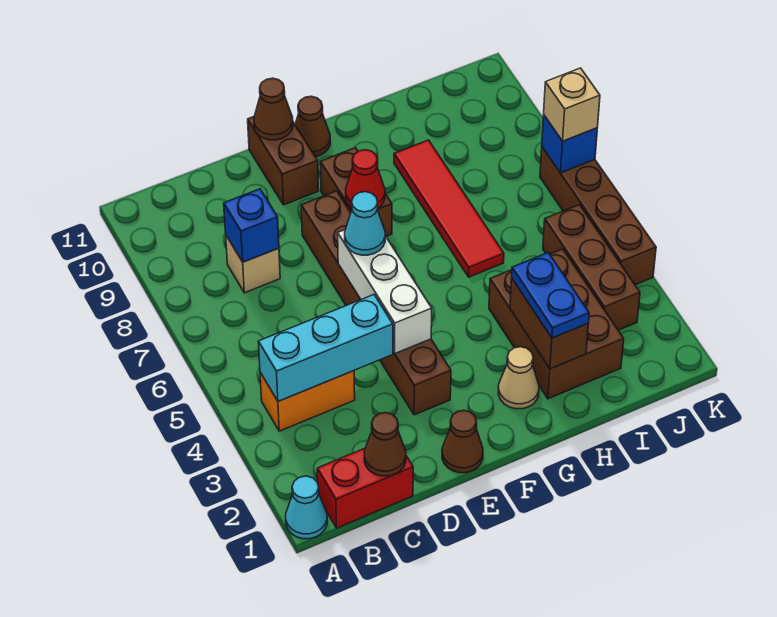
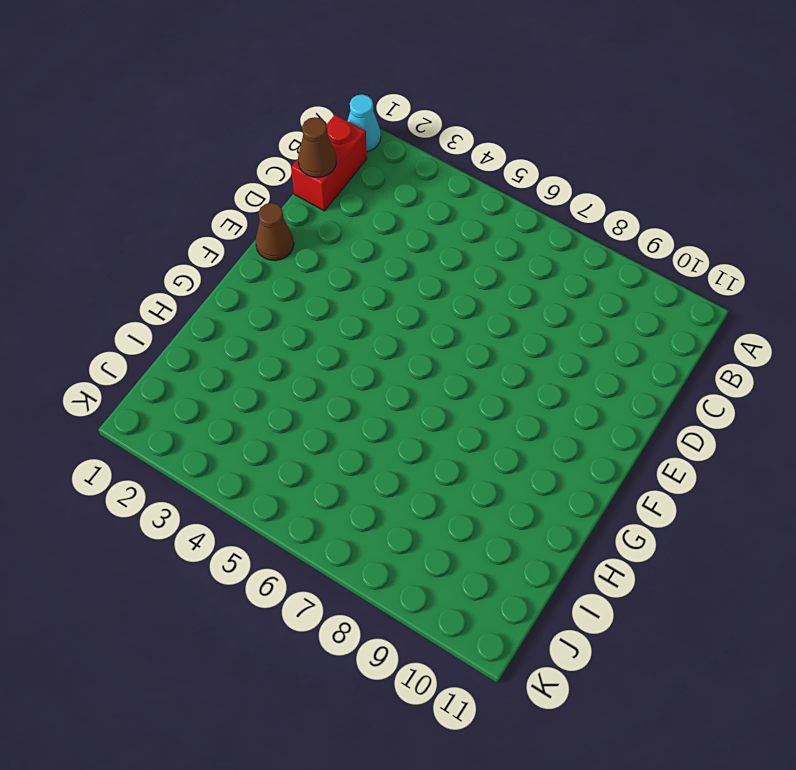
none -> orange 1x2 brick [260,371,355,431]
none -> tan 1x1 brick [226,236,280,293]
none -> brown 1x6 brick [301,191,451,415]

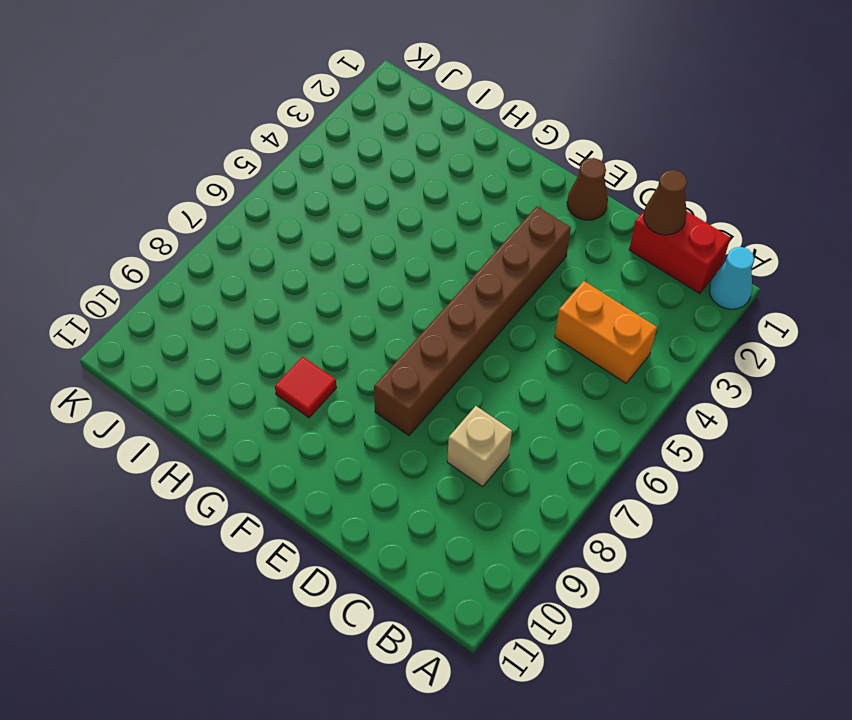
red 1x1 tile [275,356,337,417] -> none
none -> brown 1x2 brick [248,117,319,205]
none -> brown 1x2 brick [320,148,392,236]
none -> brown 1x1 cone [295,96,330,157]

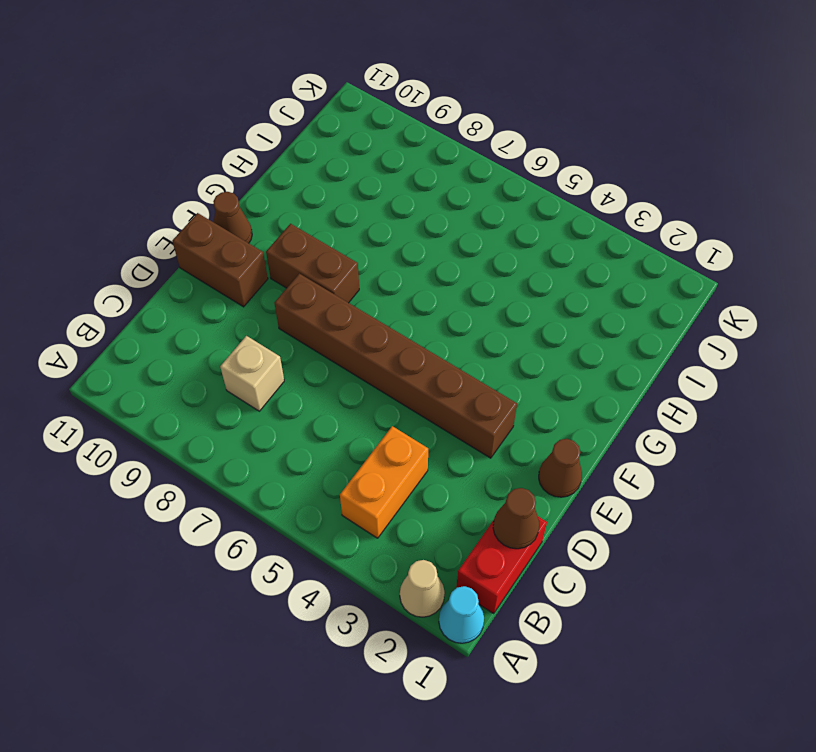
tan 1x1 cone [400,560,445,617] -> tan 1x1 cone moved to [498,347,539,409]
none -> brown 2x3 brick [489,249,624,399]
none -> red 1x4 tile [394,140,504,277]
none -> brown 1x3 brick [543,205,640,330]

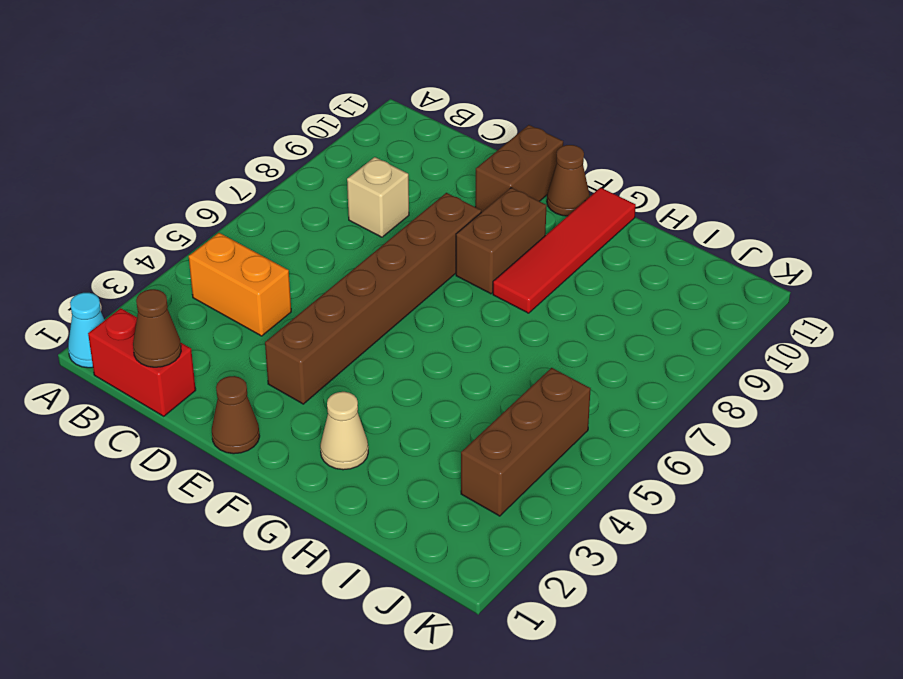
red 1x4 tile [493,188,636,313] -> red 1x4 tile moved to [394,140,504,277]
none -> brown 2x3 brick [489,249,624,399]
none -> brown 1x4 brick [540,147,656,285]
none -> cyan 1x3 brick [258,295,393,401]

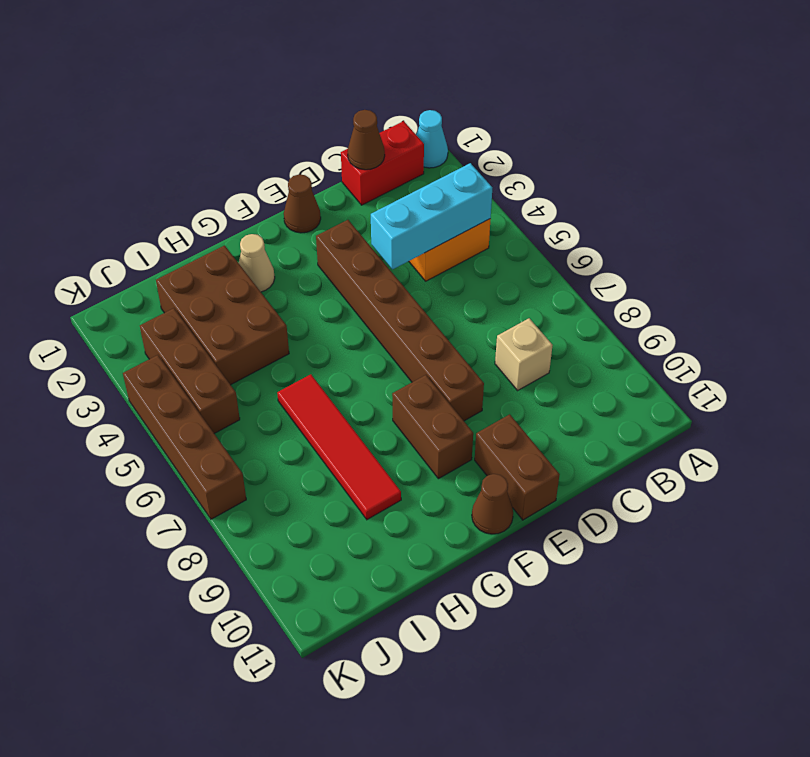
none -> blue 1x1 brick [224,189,279,262]
none -> white 1x3 brick [338,230,432,353]
none -> brown 1x1 cone [254,78,293,140]

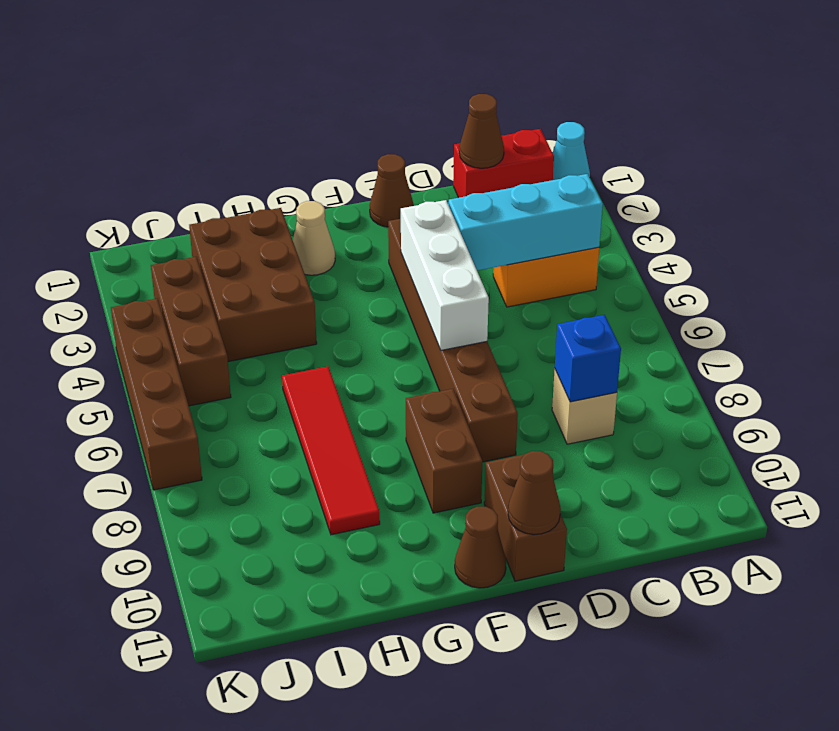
none -> red 1x1 cone [346,150,385,208]
none -> brown 1x2 brick [510,279,588,369]
none -> blue 1x1 brick [542,115,597,173]

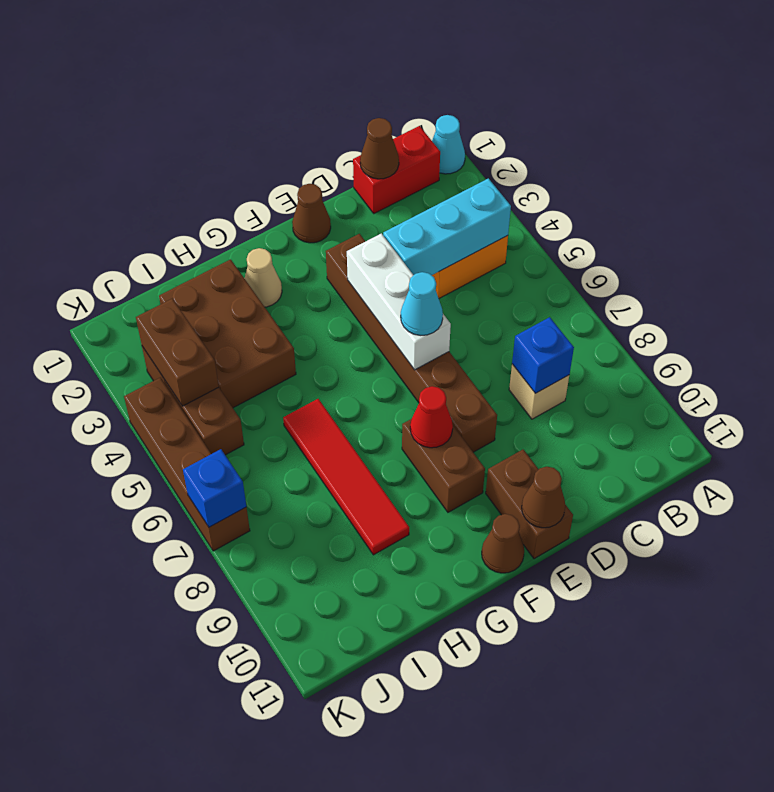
brown 1x2 brick [136,299,219,406] -> brown 1x2 brick moved to [510,279,588,369]
none -> blue 1x2 plate [512,253,589,338]
none -> tan 1x1 brick [544,68,600,141]

